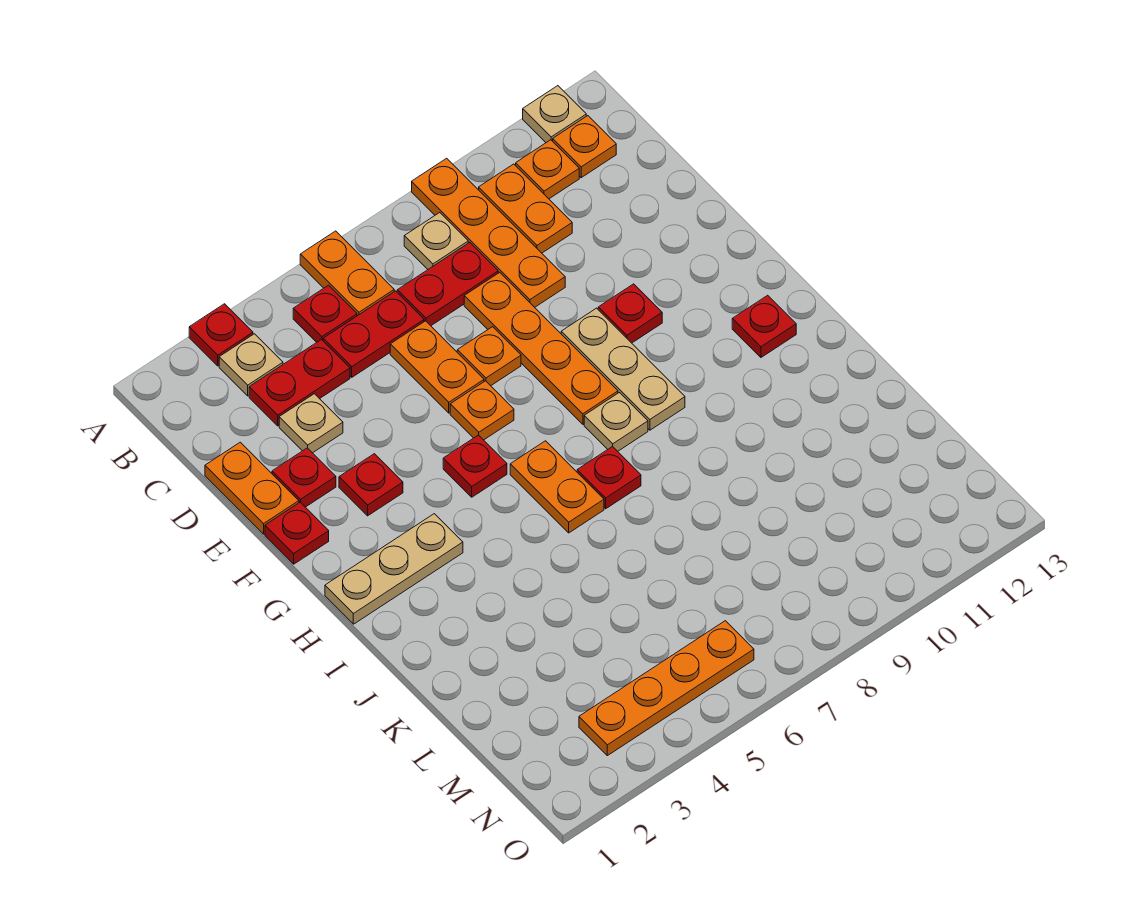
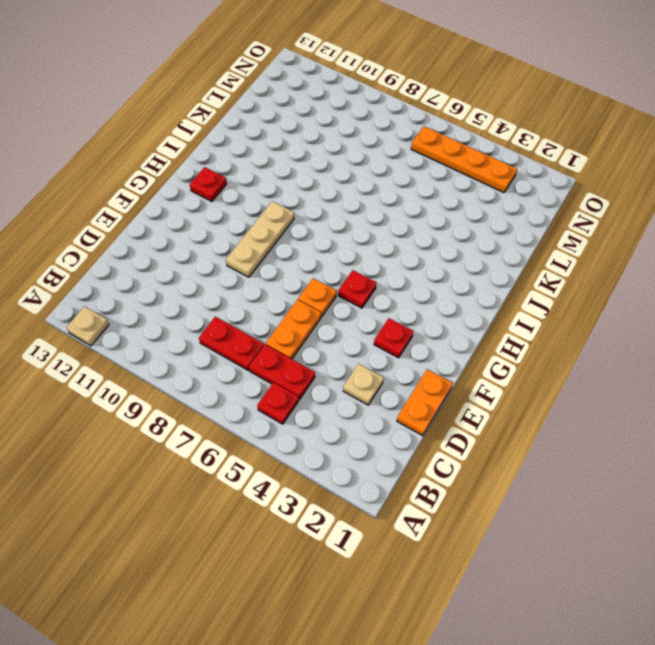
none -> red 1x1 plate [189,304,253,366]
none -> orange 1x2 plate [300,231,394,316]
none -> orange 1x4 plate [412,158,565,307]
none -> tan 1x1 plate [219,334,283,396]

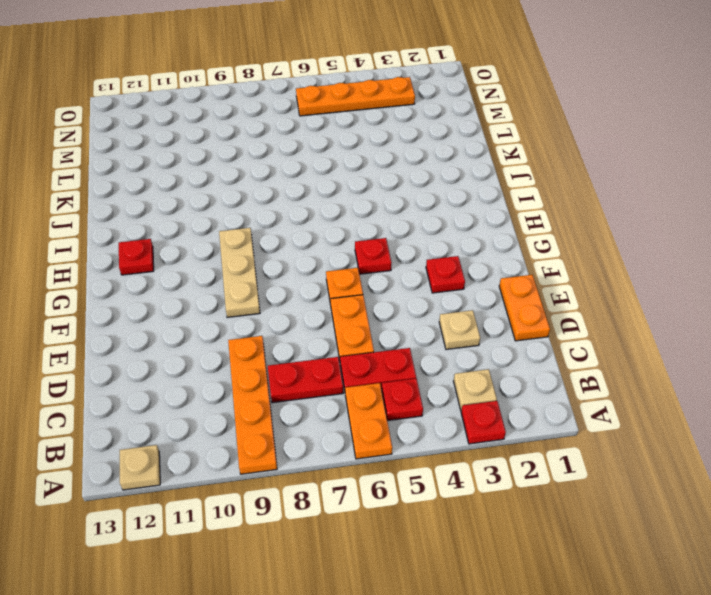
none -> tan 1x1 plate [404,213,468,269]
none -> orange 1x2 plate [479,164,572,253]
none -> orange 1x1 plate [516,140,579,199]
none -> orange 1x1 plate [553,116,616,178]

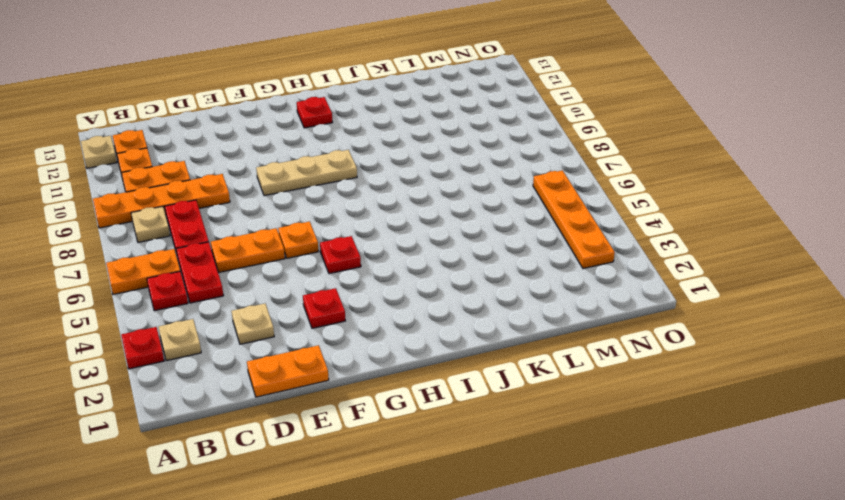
none -> red 1x2 plate [249,340,350,426]
none -> orange 1x4 plate [464,272,618,424]
none -> red 1x1 plate [272,448,336,507]
none -> orange 1x1 plate [457,327,521,386]

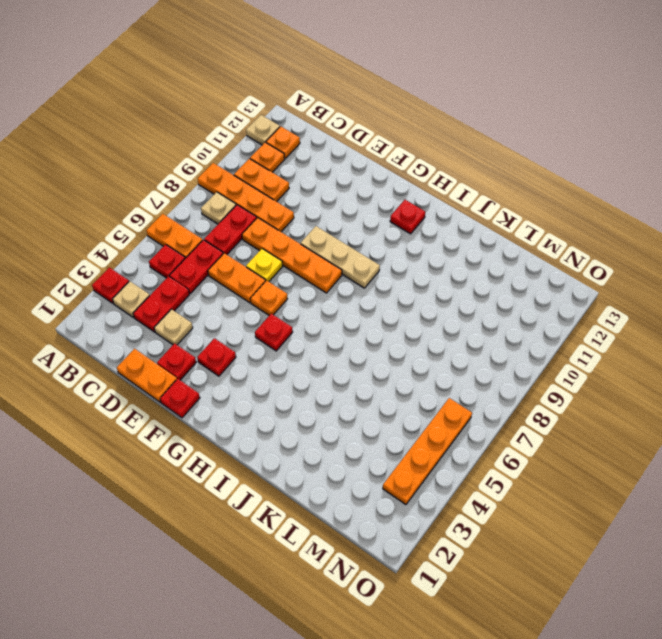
yellow 1x1 plate [246,249,283,282] -> orange 1x1 plate [457,327,521,386]
none -> red 1x1 plate [598,284,662,343]
none -> tan 1x3 plate [325,514,463,624]
none -> orange 1x2 plate [510,441,604,533]
none -> tan 1x1 plate [584,393,648,451]

